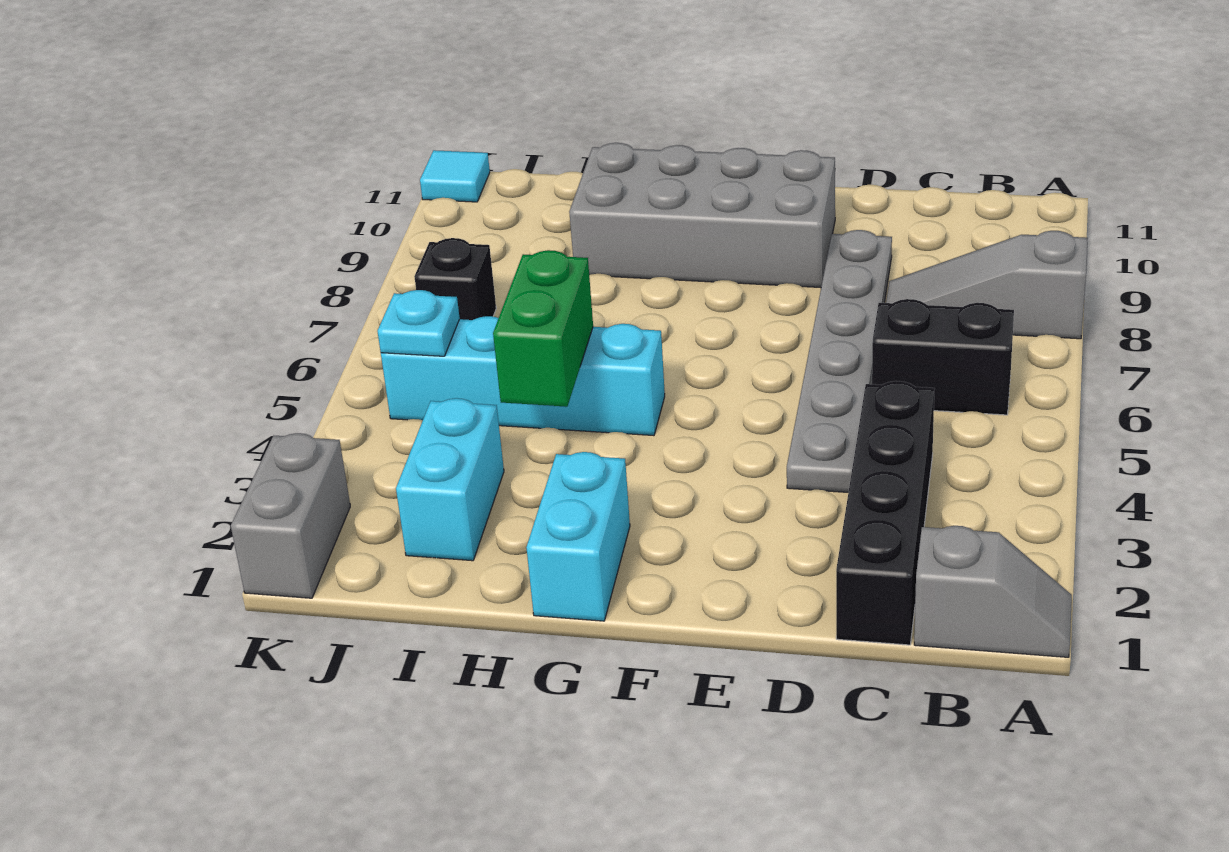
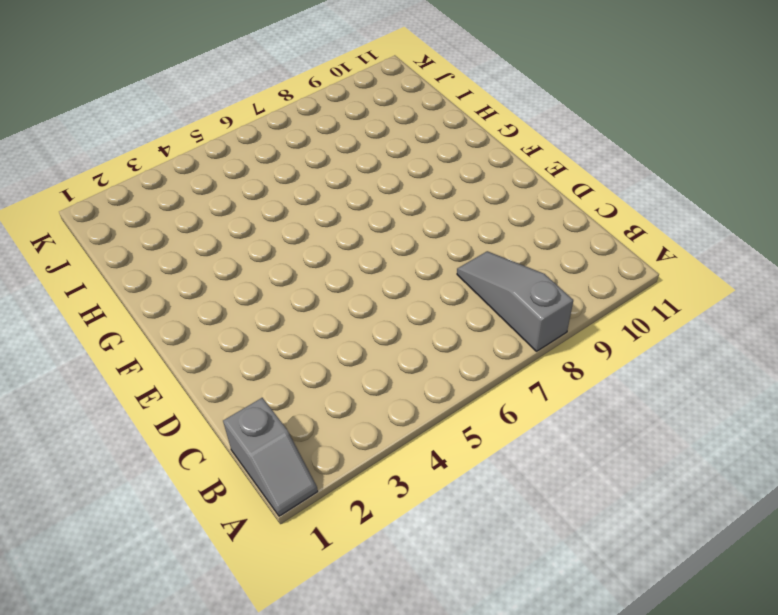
none -> black 1x2 brick [872,299,1014,415]
none -> black 1x4 brick [836,381,935,645]
none -> grey 1x6 plate [787,230,892,492]

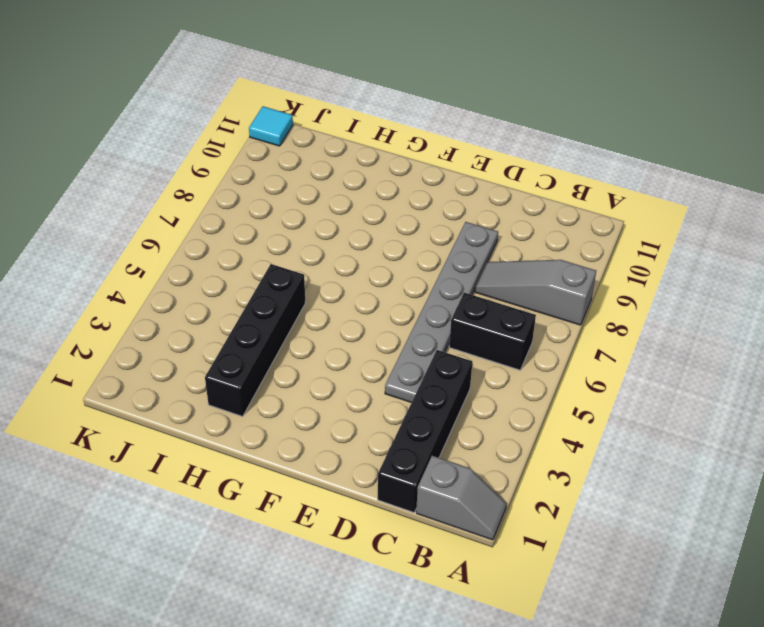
black 1x4 brick [205,264,305,416] -> cyan 1x4 brick [381,316,665,436]
none -> grey 2x4 brick [569,143,835,288]
none -> cyan 1x2 brick [526,452,630,621]
none -> cyan 1x2 brick [396,398,504,561]

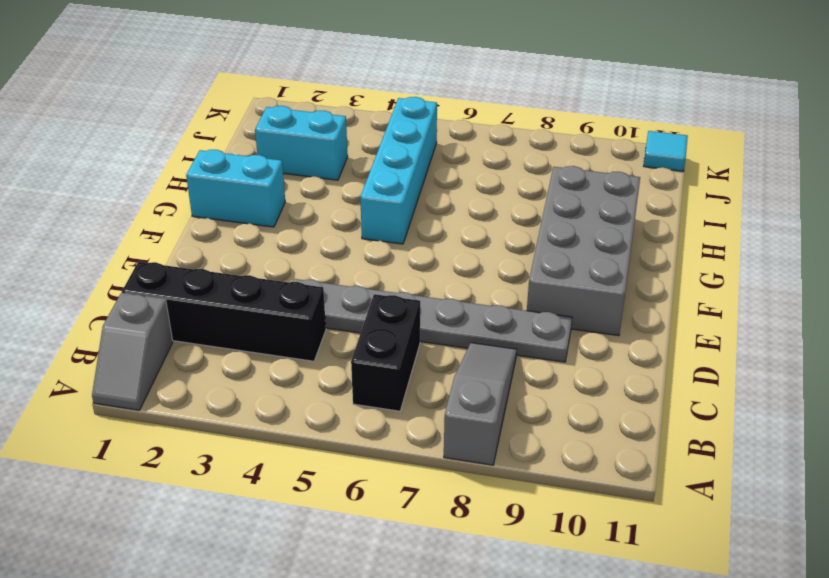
none -> black 1x1 brick [414,238,496,320]
none -> grey 1x2 brick [231,433,350,598]
none -> green 1x2 brick [493,250,593,407]

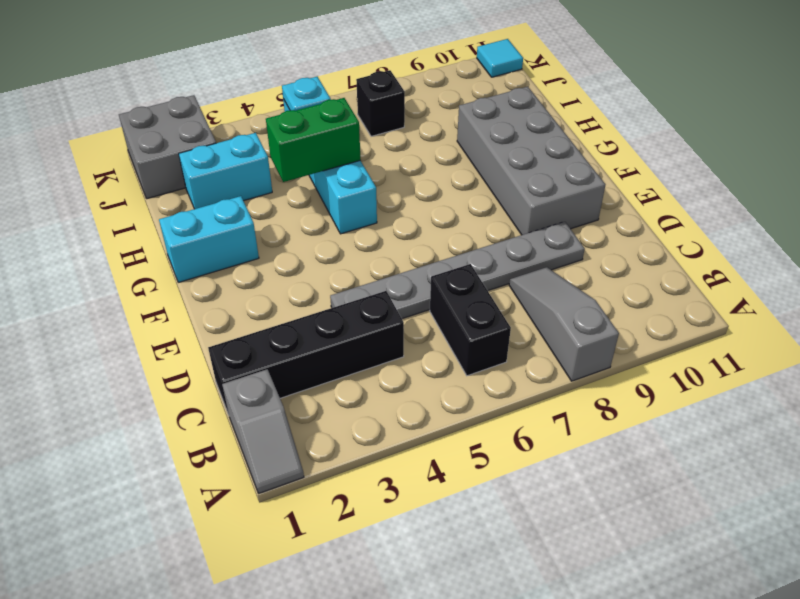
grey 2x2 brick [119,95,216,199] -> grey 1x2 brick [231,433,350,598]

